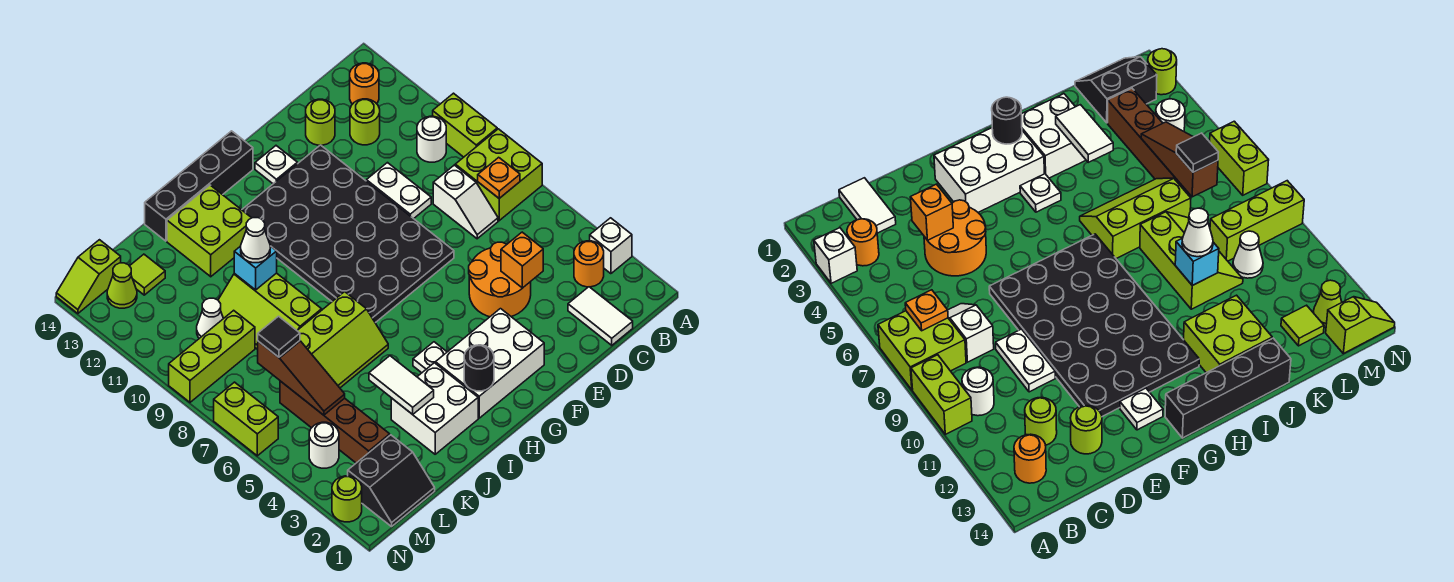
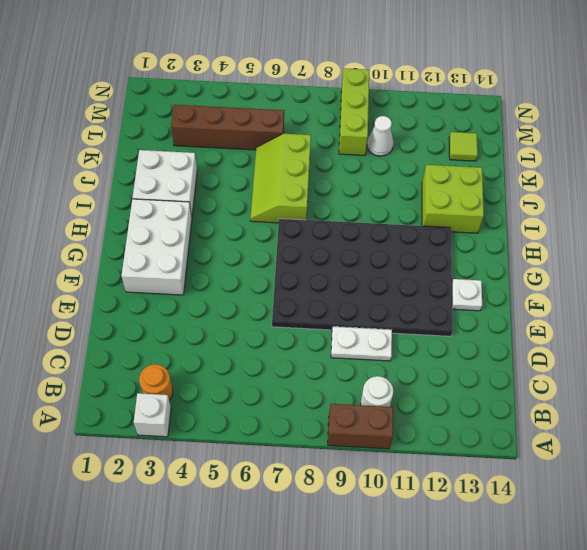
brown 1x2 brick [328,404,393,449] -> lime 1x2 brick [433,93,497,157]
none -> lime 2x2 brick [455,129,542,221]
none -> orange 1x1 round brick [350,63,379,104]
none -> white 1x2 tile [568,287,633,345]
none -> white 1x2 slope [433,165,498,239]

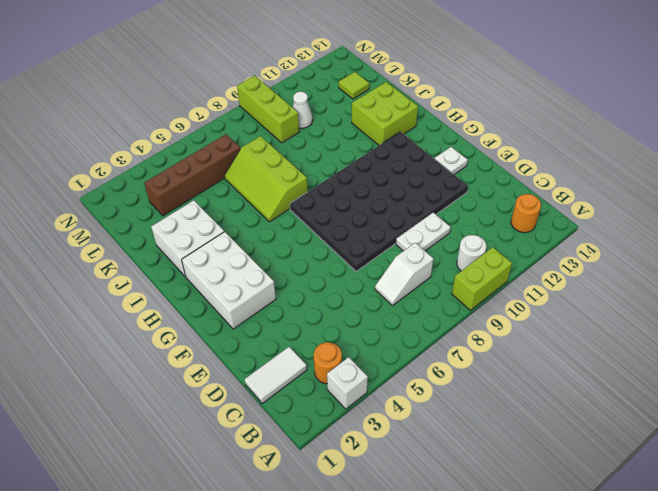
none -> lime 2x2 brick [455,129,542,221]
none -> lime 1x1 round brick [350,99,380,145]
none -> orange 2x2 round brick [469,242,531,317]
none -> lime 1x1 round brick [306,99,335,145]

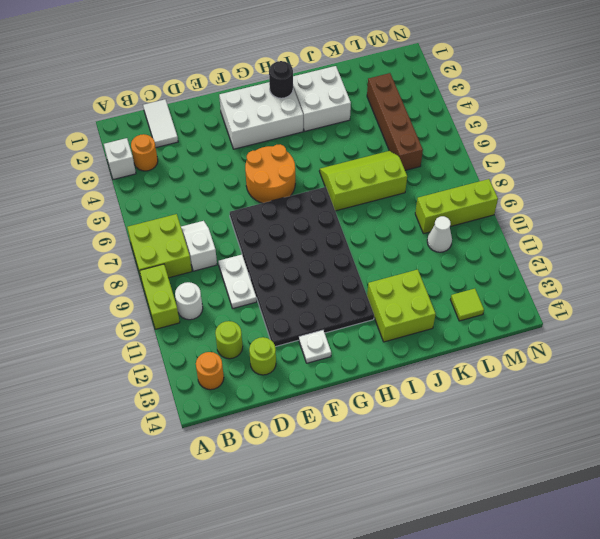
orange 2x2 round brick [245,144,295,203] -> orange 2x2 round brick moved to [469,242,531,317]
none -> black 1x4 brick [145,131,253,241]
none -> white 1x1 plate [413,342,447,373]
none -> lime 2x3 slope [218,273,322,349]
none -> black 2x2 slope [348,435,435,527]

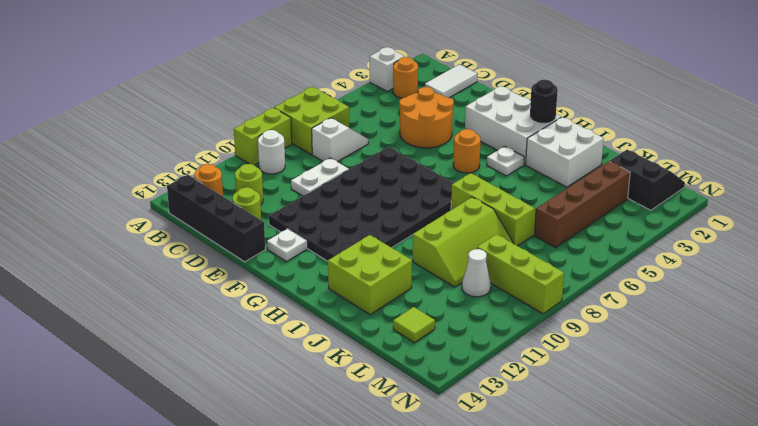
black 1x4 brick [167,175,265,262] -> black 1x4 brick moved to [145,131,253,241]
orange 1x1 round brick [453,129,481,173] -> none
none -> white 1x1 round brick [309,422,339,468]
none -> lime 1x1 cone [107,263,137,308]
none -> lime 1x2 slope [56,240,121,314]
none -> lime 1x1 round brick [332,476,362,522]

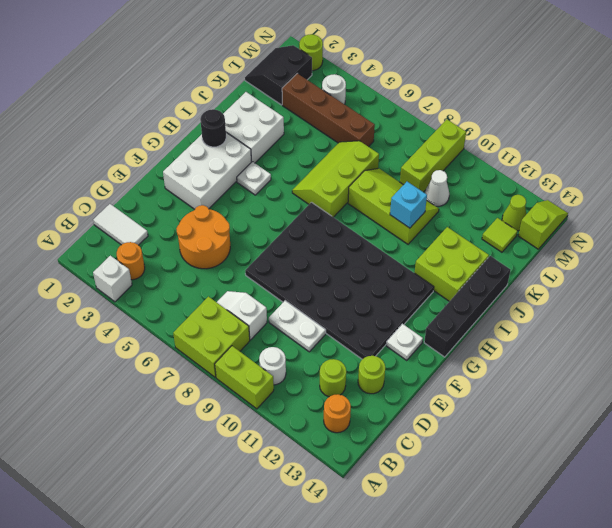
none -> lime 1x2 brick [214,382,278,456]
none -> orange 1x1 plate [478,157,520,198]
none -> orange 1x1 brick [501,232,543,288]
none -> white 1x2 tile [369,356,434,414]

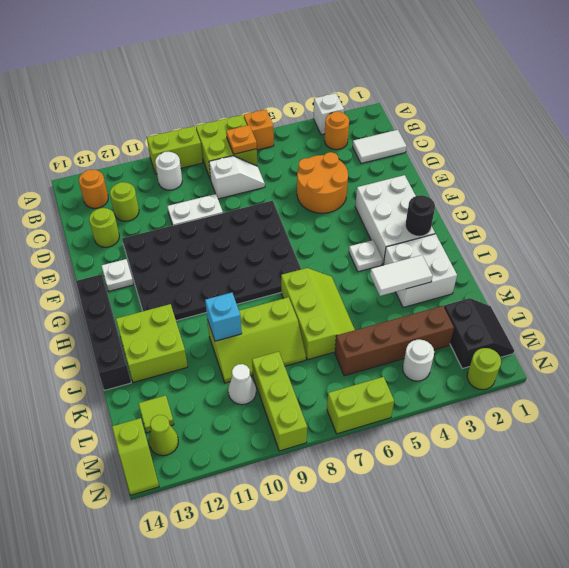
orange 1x1 brick [244,110,274,150] -> orange 1x1 brick moved to [501,232,543,288]
none -> brown 1x3 slope [258,341,345,415]
none -> white 1x1 cone [241,218,270,263]
none -> black 1x1 tile [258,316,300,357]

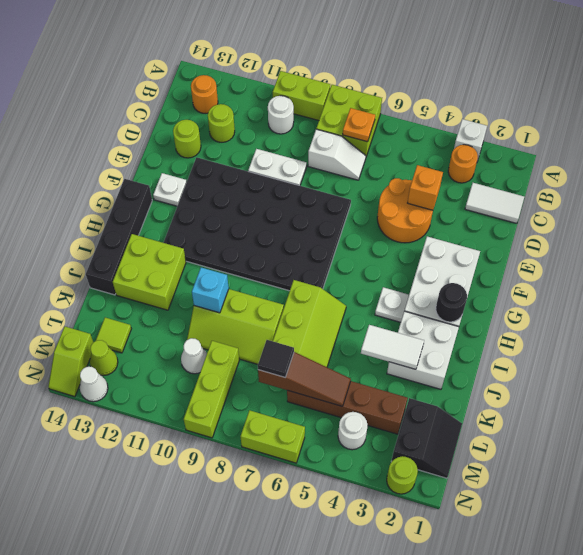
white 1x1 cone [80,367,108,402] -> white 1x1 cone moved to [241,218,270,263]

